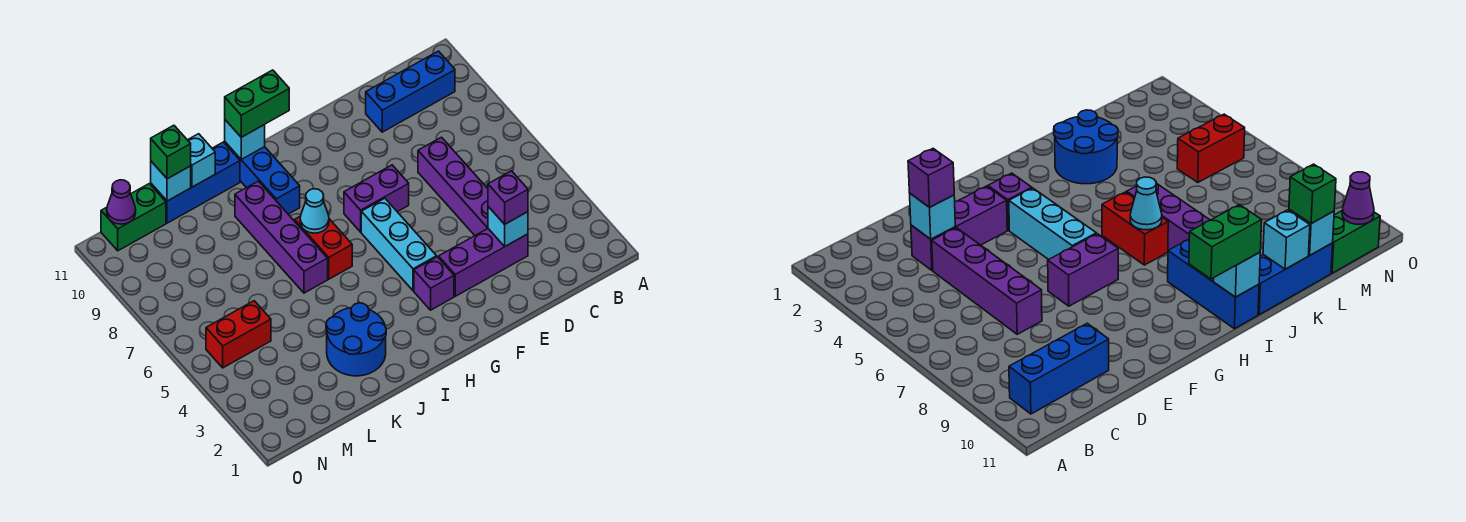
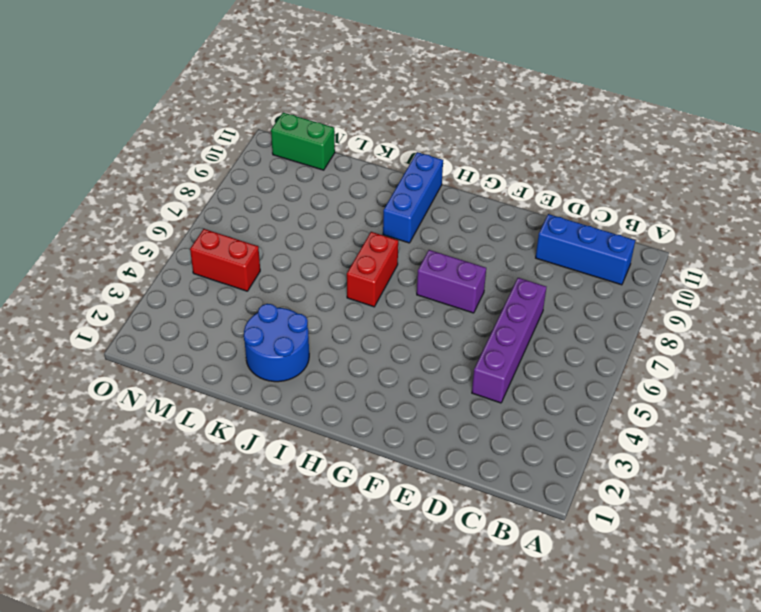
none -> purple 1x3 brick [439,229,528,296]
none -> purple 1x1 brick [414,257,454,310]
none -> cyan 1x3 brick [361,198,437,291]

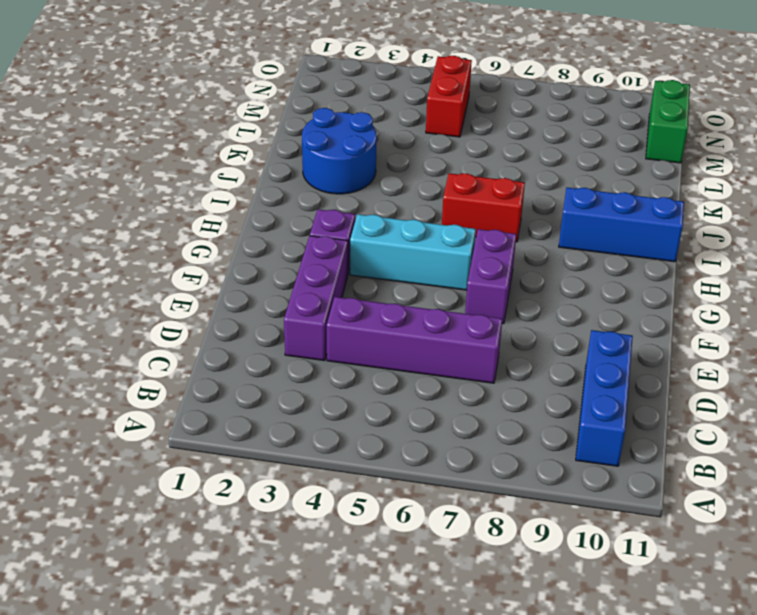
none -> purple 1x4 brick [235,181,328,293]
none -> blue 1x3 brick [151,142,240,223]
none -> cyan 1x1 brick [488,207,528,246]

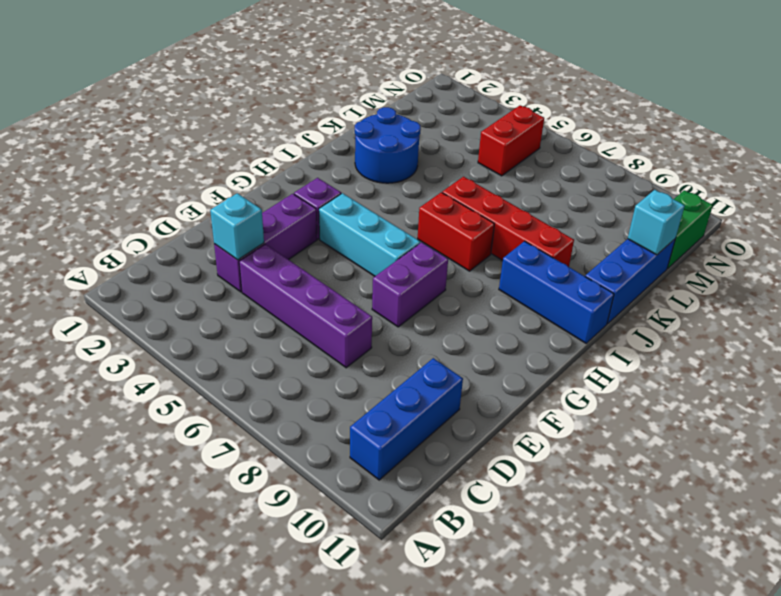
red 1x4 brick [442,177,574,267] -> purple 1x4 brick [235,181,328,293]
none -> cyan 1x1 cone [300,189,329,233]
none -> cyan 1x1 brick [225,120,265,160]
none -> cyan 1x1 brick [188,134,215,187]

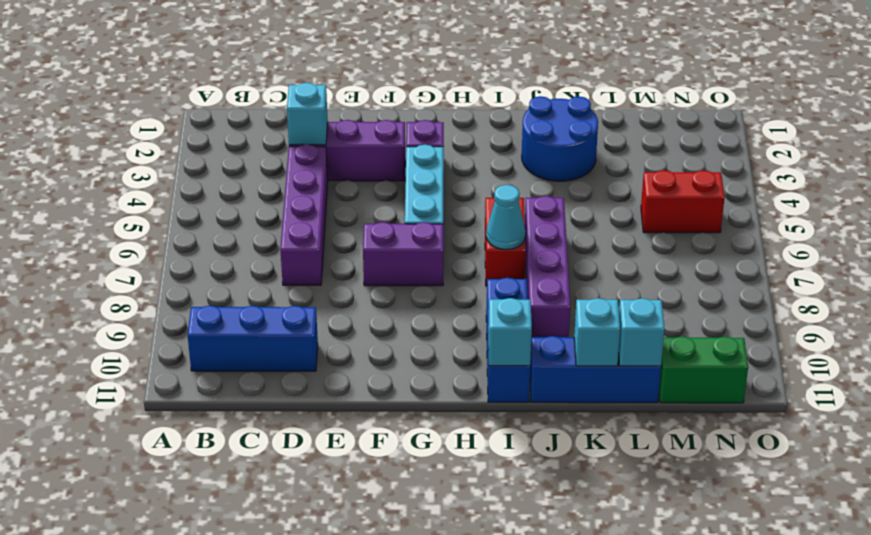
none -> purple 1x1 cone [107,180,136,224]
none -> purple 1x1 brick [488,171,528,224]
none -> green 1x2 brick [225,70,289,137]

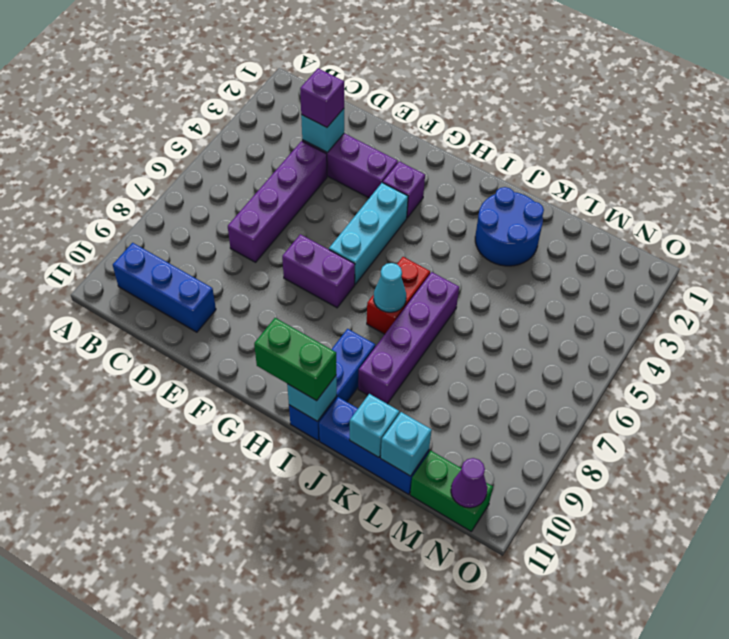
none -> red 1x2 brick [206,301,271,368]
none -> green 1x1 brick [151,125,191,179]

